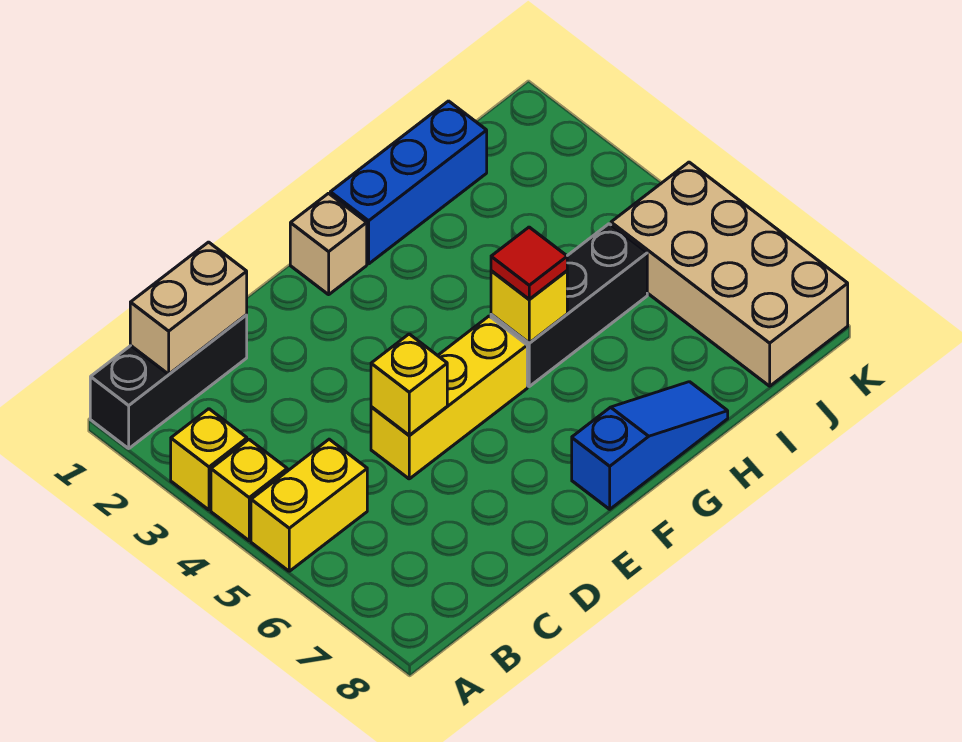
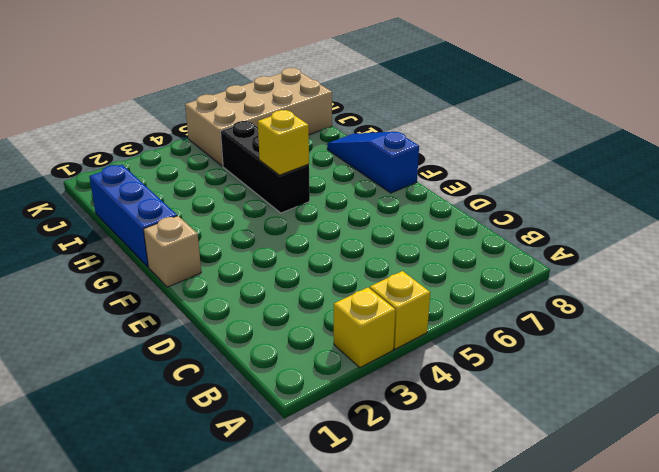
none -> black 1x3 brick [90,315,247,448]
none -> yellow 1x2 brick [251,439,367,571]
none -> yellow 1x3 brick [371,316,527,479]

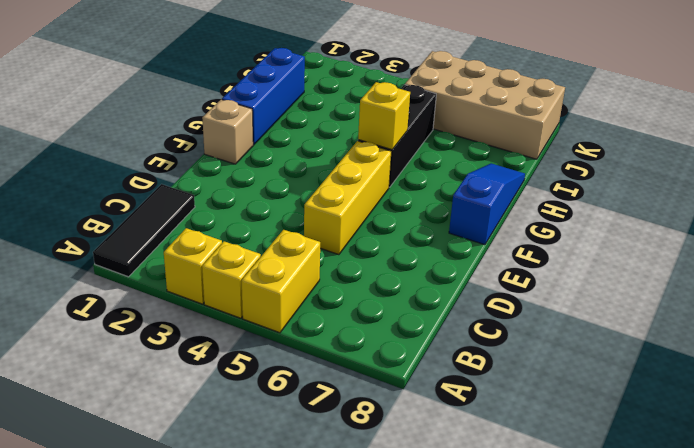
black 1x3 tile [93,184,195,277] -> black 1x3 brick [90,315,247,448]
none -> tan 1x2 brick [130,242,247,374]
none -> yellow 1x1 brick [371,334,447,435]
none -> red 1x1 tile [491,227,567,299]

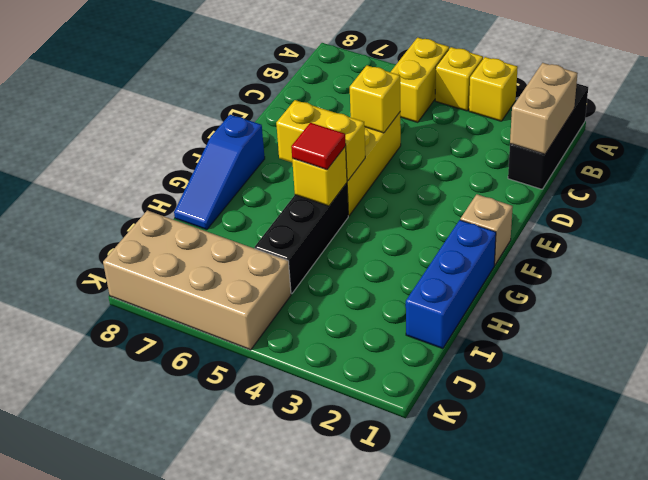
yellow 1x2 brick [276,100,365,181] -> none

